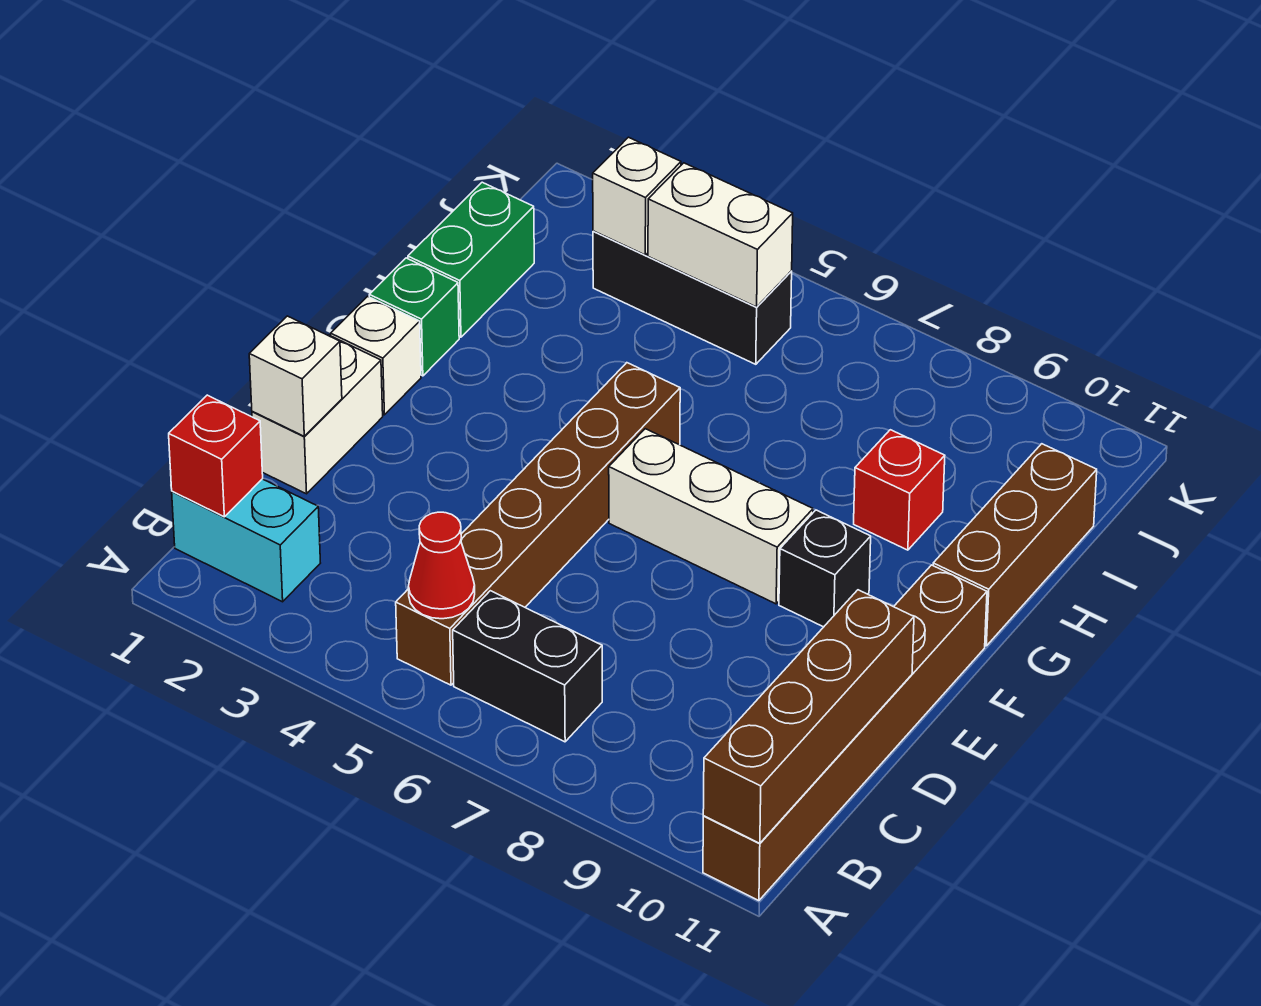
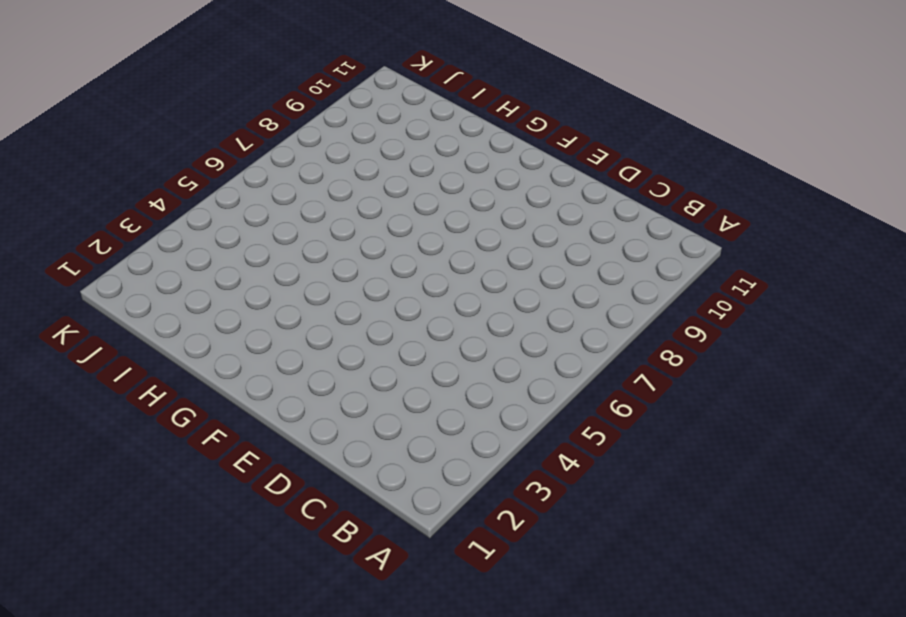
none -> brown 1x6 brick [703,565,987,901]
none -> cyan 1x2 brick [172,479,320,602]
none -> brown 1x6 brick [396,363,680,685]

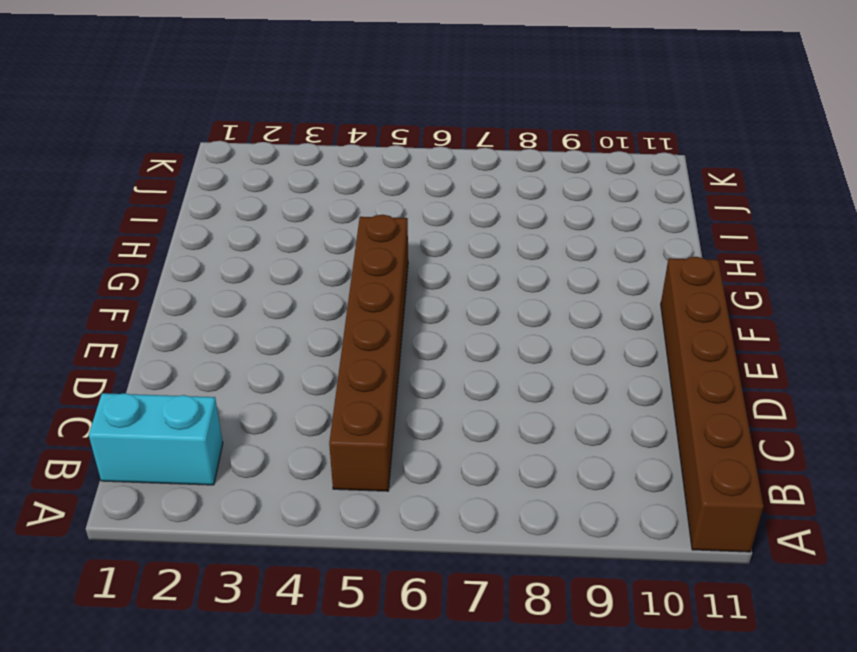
none -> black 1x2 brick [453,591,602,742]
none -> white 1x2 brick [252,335,383,494]
none -> white 1x1 brick [331,296,421,415]

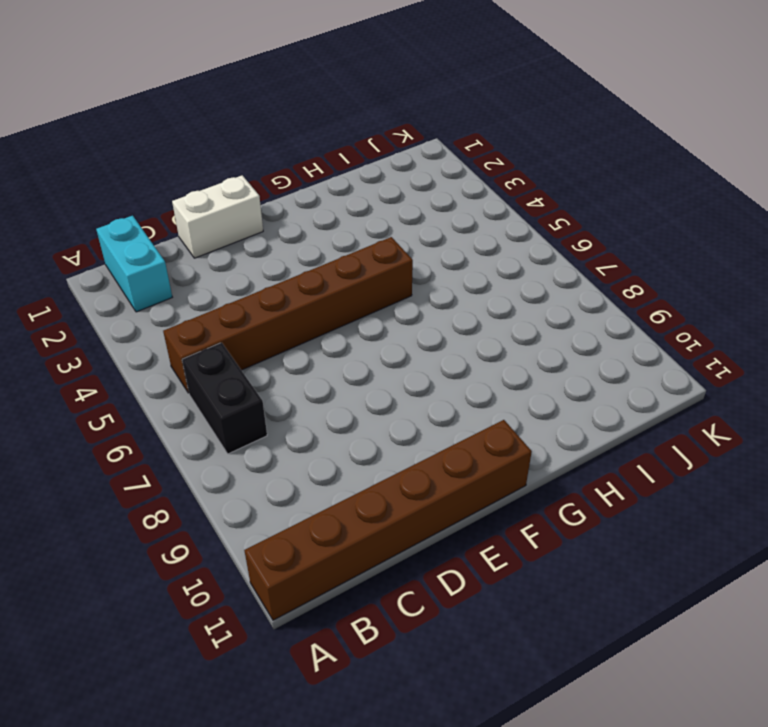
none -> white 1x1 brick [331,296,421,415]
none -> white 1x3 brick [609,429,813,604]
none -> black 1x1 brick [779,510,871,627]

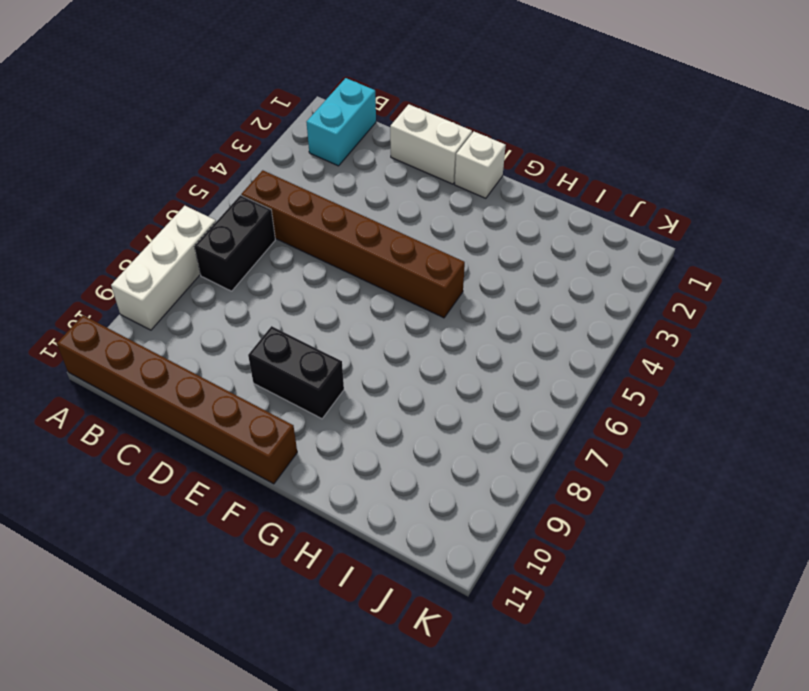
white 1x3 brick [111,206,216,330] -> white 1x3 brick moved to [609,429,813,604]
black 1x2 brick [248,326,344,419] -> black 1x1 brick [779,510,871,627]
none -> green 1x1 brick [369,258,459,376]
none -> brown 1x3 brick [933,444,1097,646]
none -> green 1x2 brick [408,182,534,337]

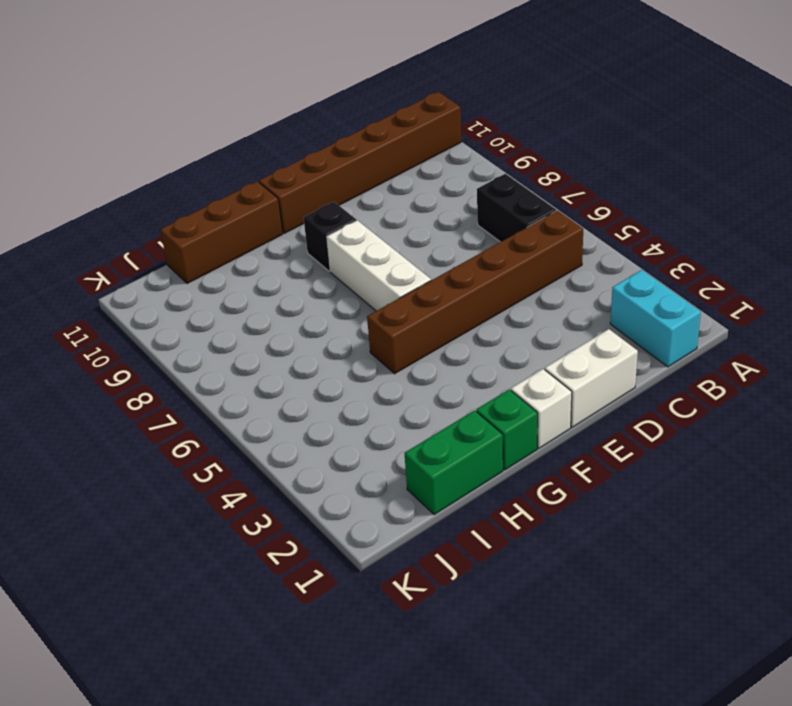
none -> red 1x1 brick [854,430,945,550]
none -> black 1x3 brick [593,231,792,364]
none -> brown 1x4 brick [703,590,914,843]

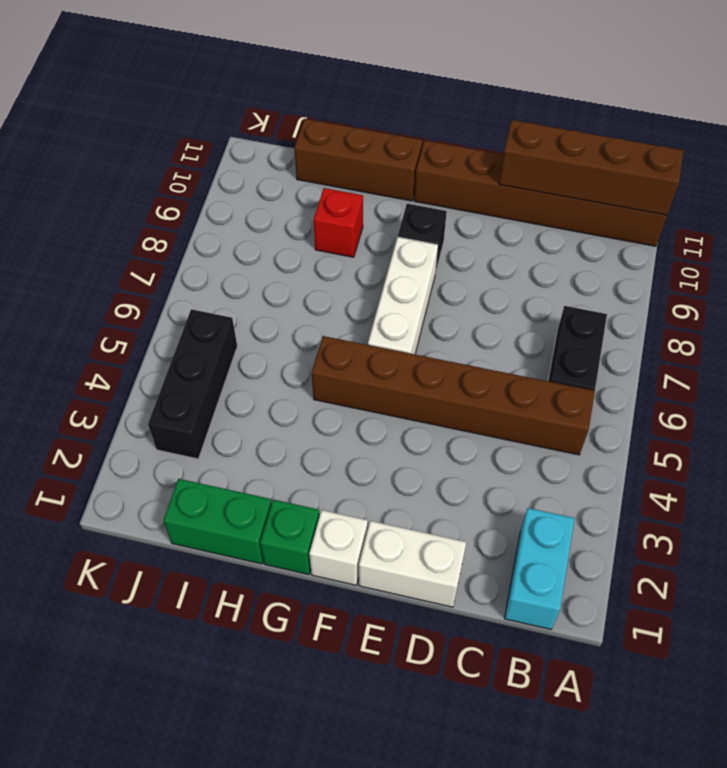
none -> red 1x1 brick [169,395,263,517]
none -> red 1x1 cone [408,512,475,619]
none -> white 1x1 brick [249,316,342,436]

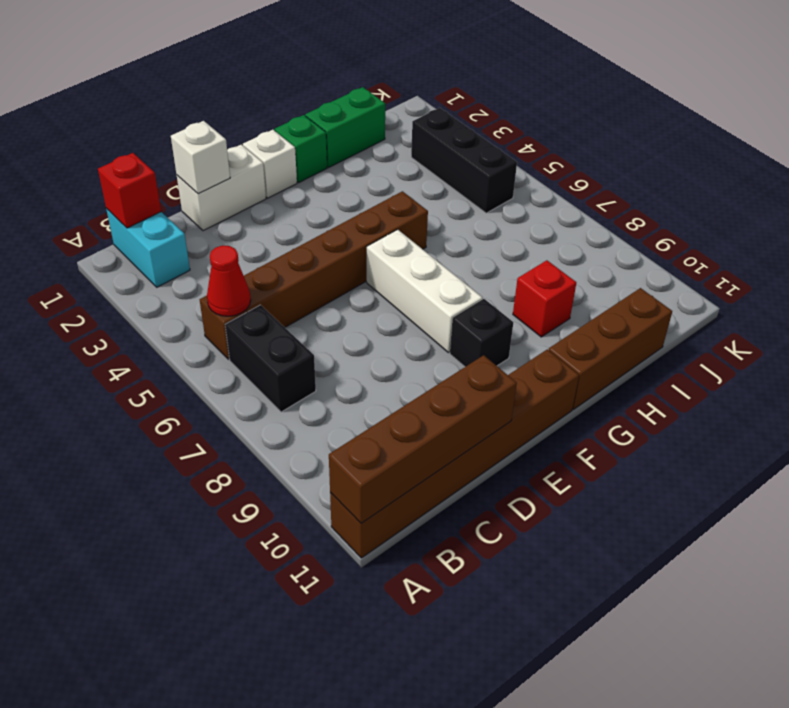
none -> white 1x1 brick [593,137,681,255]
none -> white 1x2 brick [648,163,793,307]

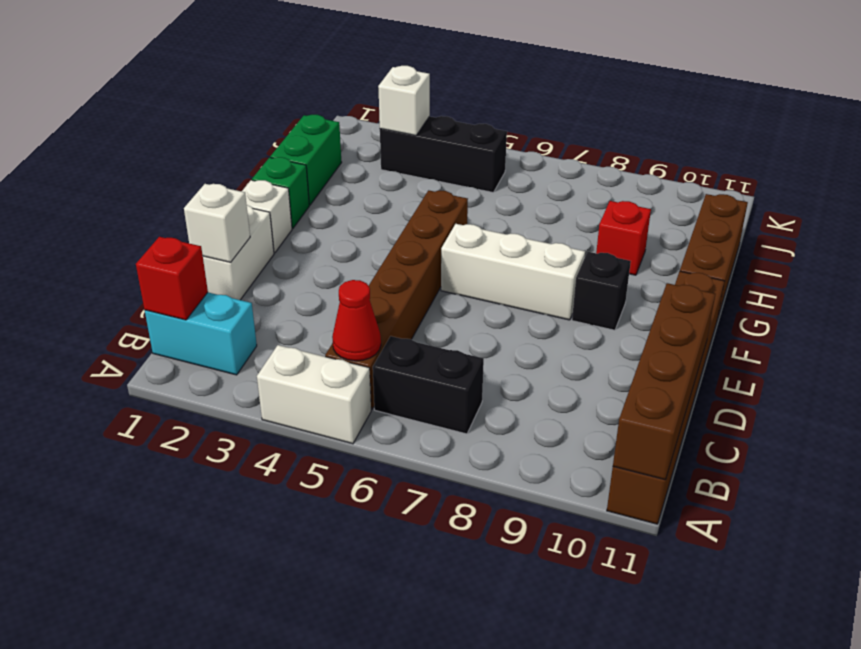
white 1x2 brick [257,345,371,444] -> white 1x2 brick moved to [648,163,793,307]

